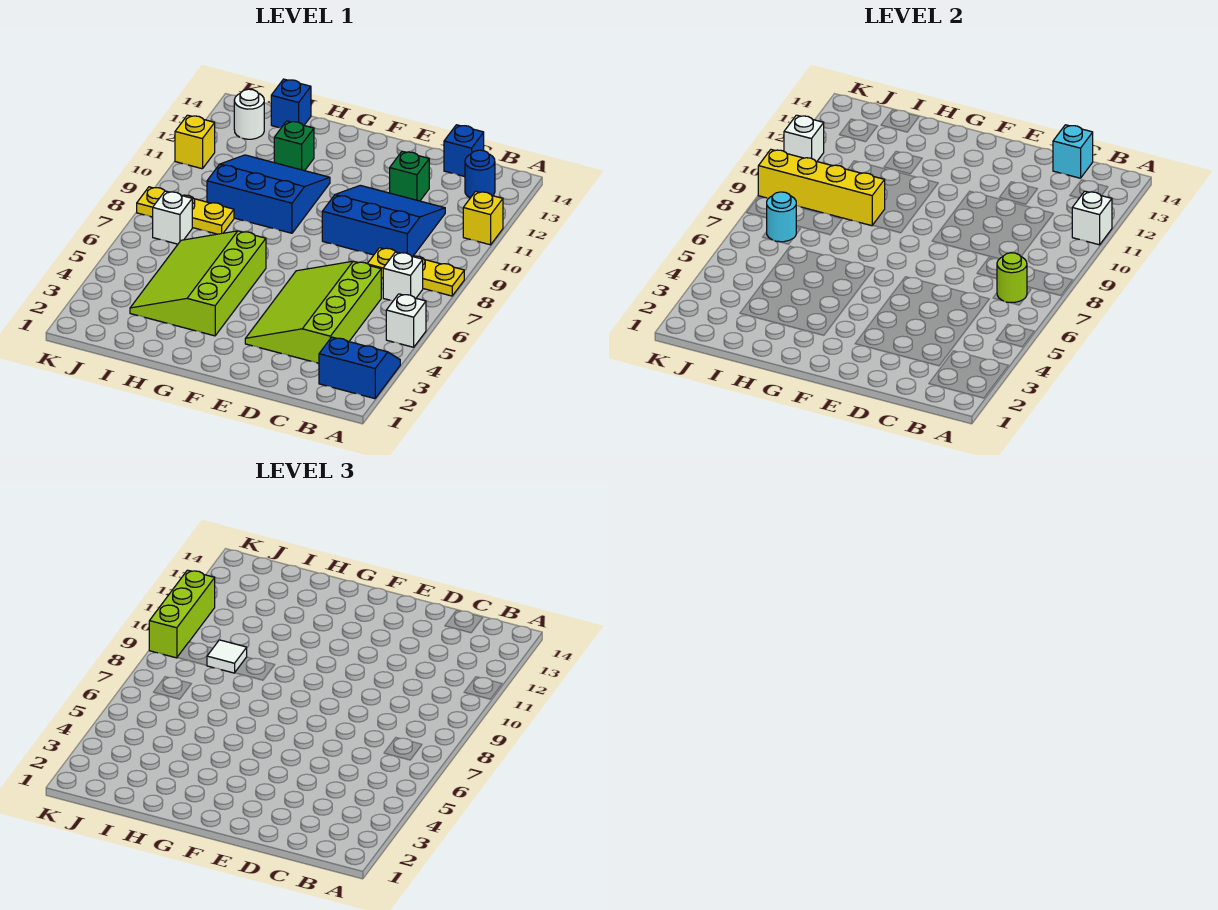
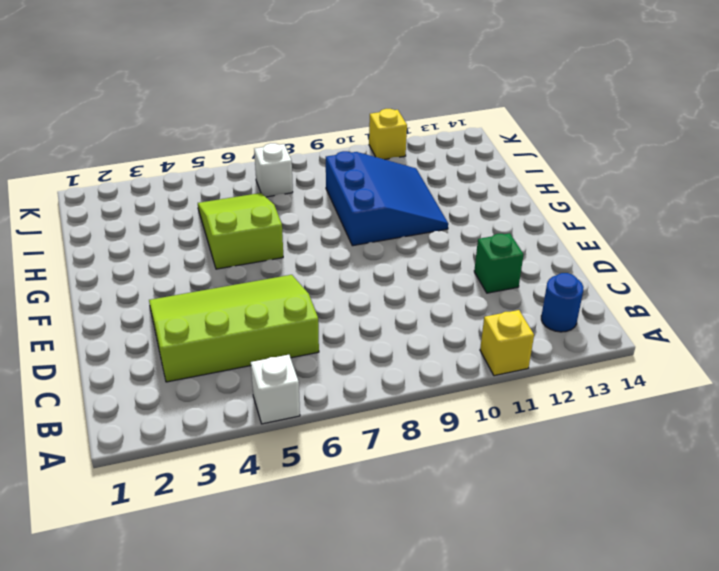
lime 2x3 slope [198,193,283,269] -> lime 3x4 slope [130,231,266,336]
none -> blue 2x2 slope [319,337,400,399]
none -> yellow 1x3 plate [367,248,464,296]
none -> white 1x1 brick [383,252,423,301]

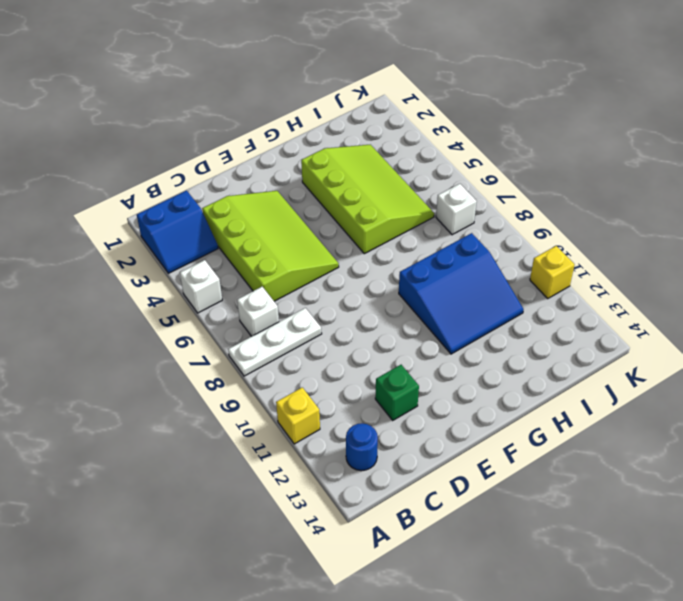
white 1x3 plate [228,308,322,376] -> yellow 1x3 plate [367,248,464,296]
none -> blue 3x3 slope [322,185,445,256]
none -> blue 1x1 brick [444,125,484,177]
none -> green 1x1 brick [274,121,314,171]

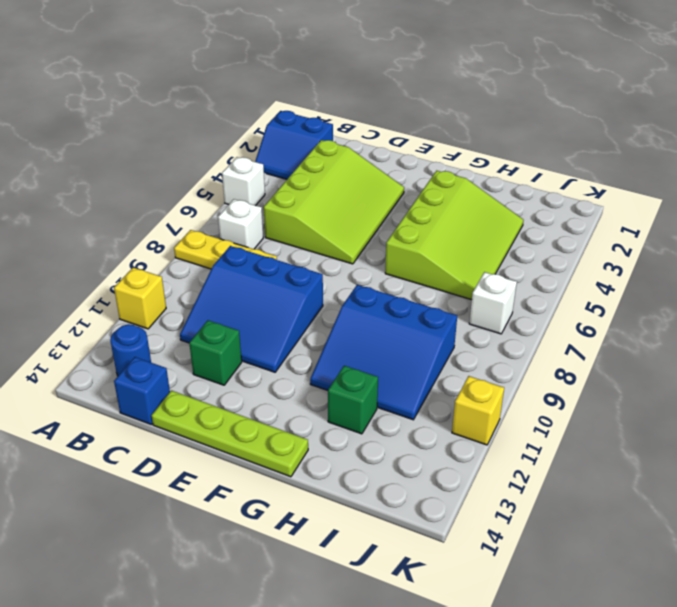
lime 1x4 plate [152,390,308,477] -> none
none -> yellow 1x3 plate [137,187,234,234]
none -> blue 1x1 brick [271,79,311,128]
none -> white 1x1 round brick [234,89,264,139]

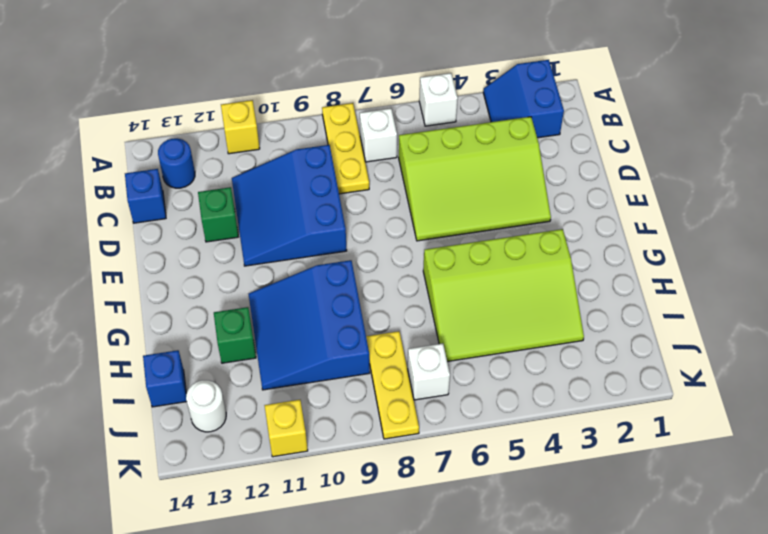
none -> white 1x1 brick [1072,191,1112,245]
none -> lime 1x1 round brick [997,253,1027,303]
none -> cyan 1x1 brick [1053,125,1093,178]

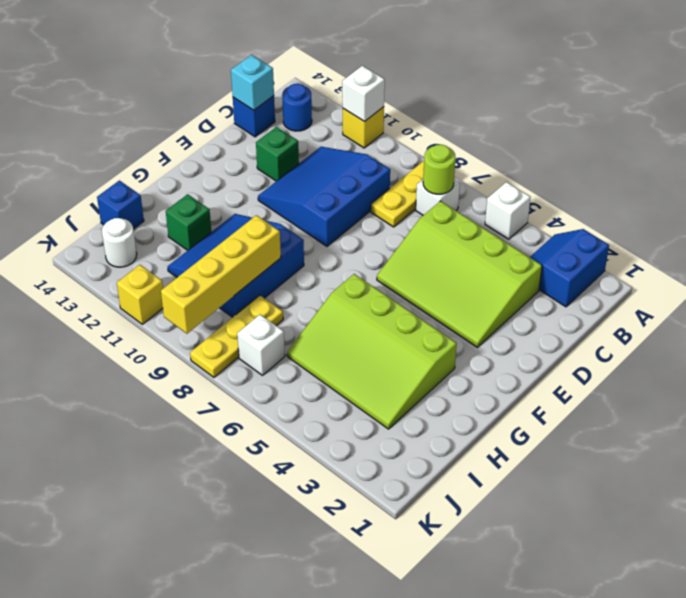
none -> cyan 1x1 round brick [767,192,796,242]
none -> white 1x1 brick [784,115,824,161]
none -> white 1x1 tile [207,640,247,673]

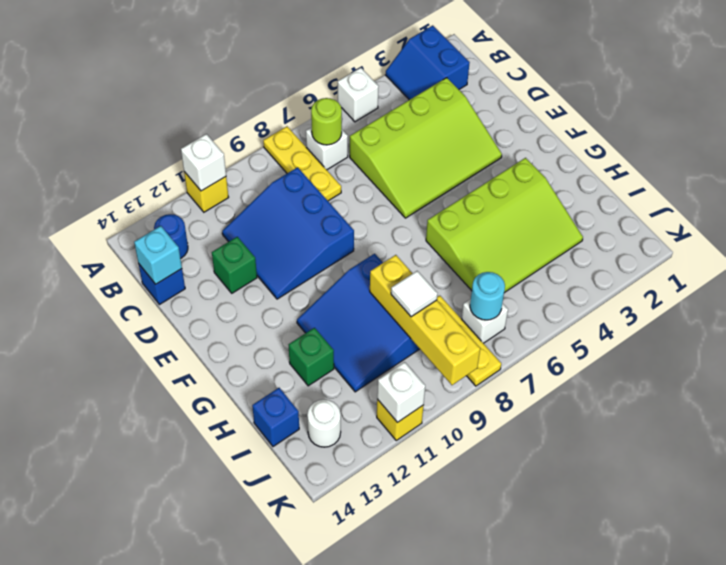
none -> lime 1x3 brick [149,570,215,658]

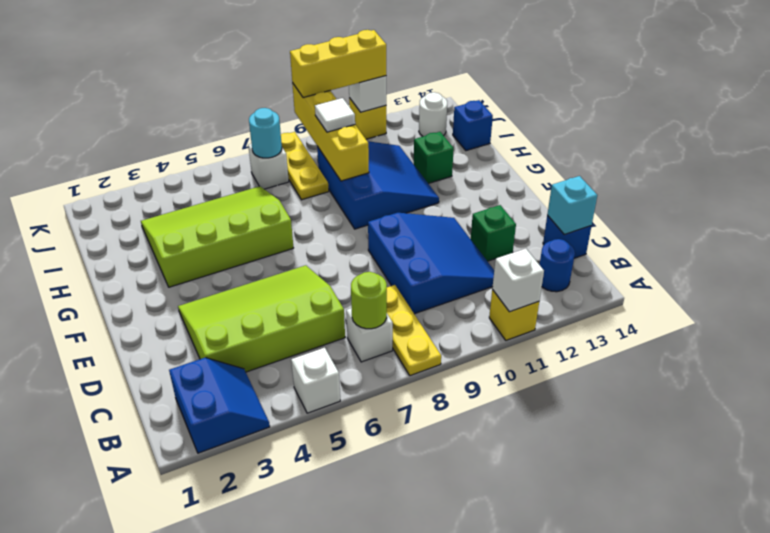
yellow 1x3 brick [290,30,386,98] -> lime 1x3 brick [149,570,215,658]

